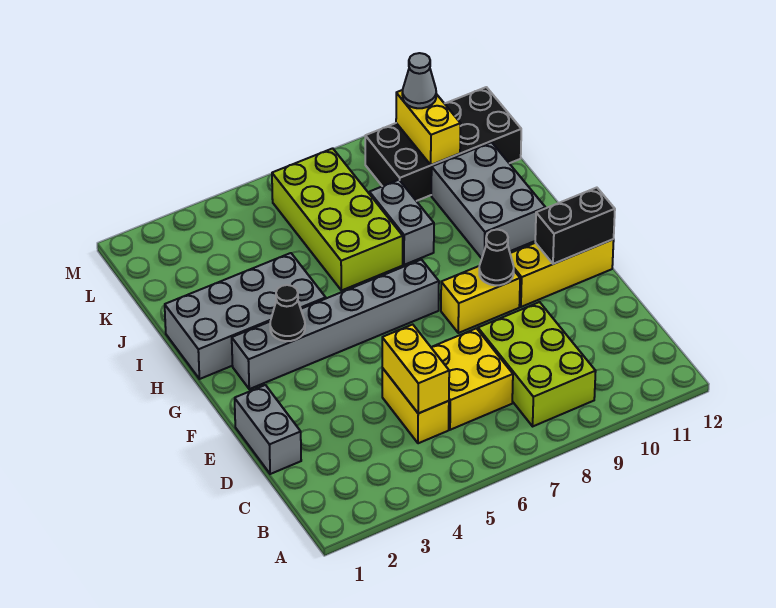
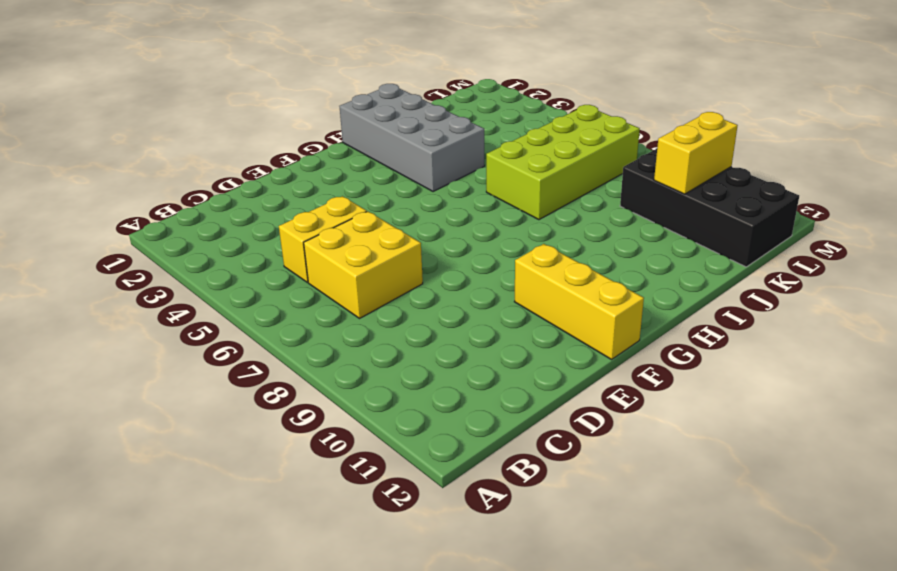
none -> lime 2x3 brick [478,302,596,426]
none -> grey 1x2 brick [235,385,301,474]
none -> yellow 1x2 brick [441,266,520,333]

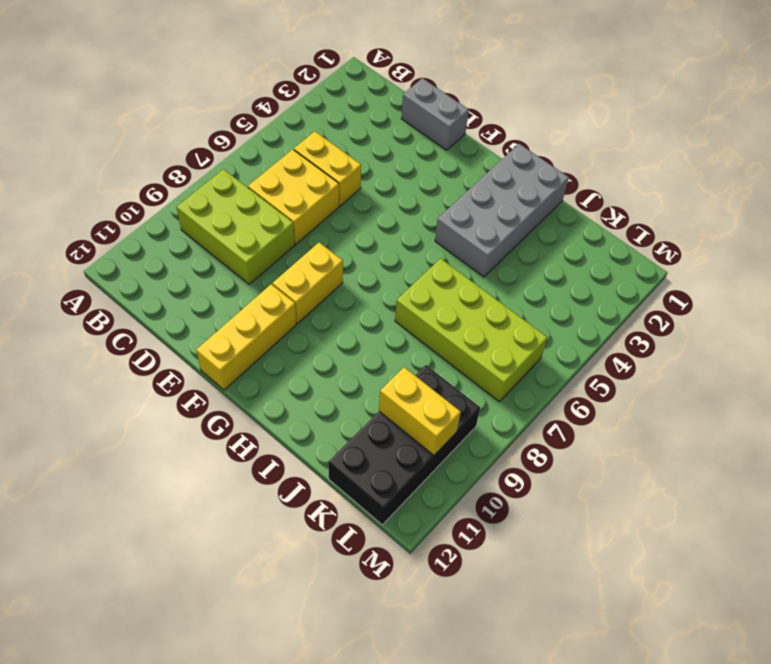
none -> grey 1x6 brick [232,260,439,389]
none -> grey 2x3 brick [431,142,545,258]
none -> grey 1x2 brick [369,180,434,265]

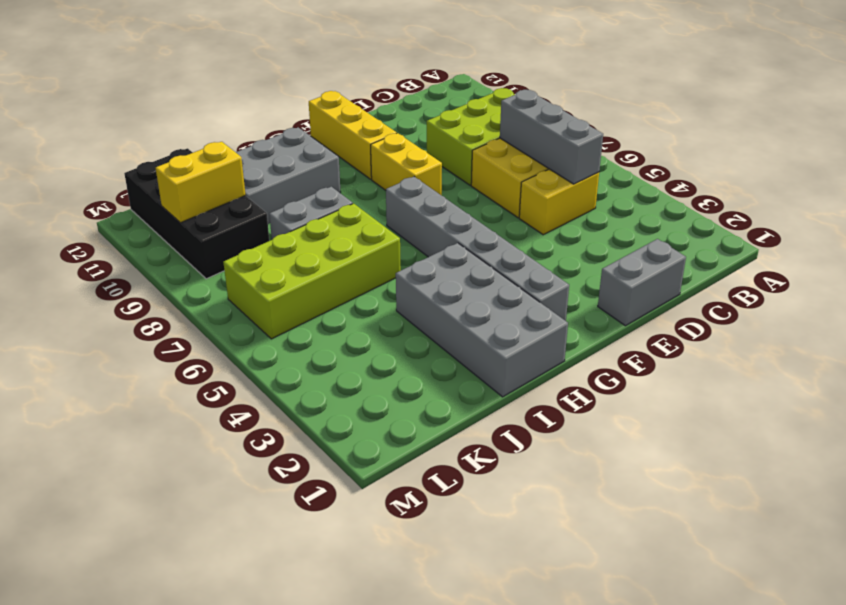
grey 1x3 brick [500,90,603,184] -> yellow 1x2 brick [382,325,449,413]
none -> black 1x1 cone [479,230,514,285]
none -> black 1x2 brick [535,188,615,264]
none -> black 1x1 cone [270,285,305,341]

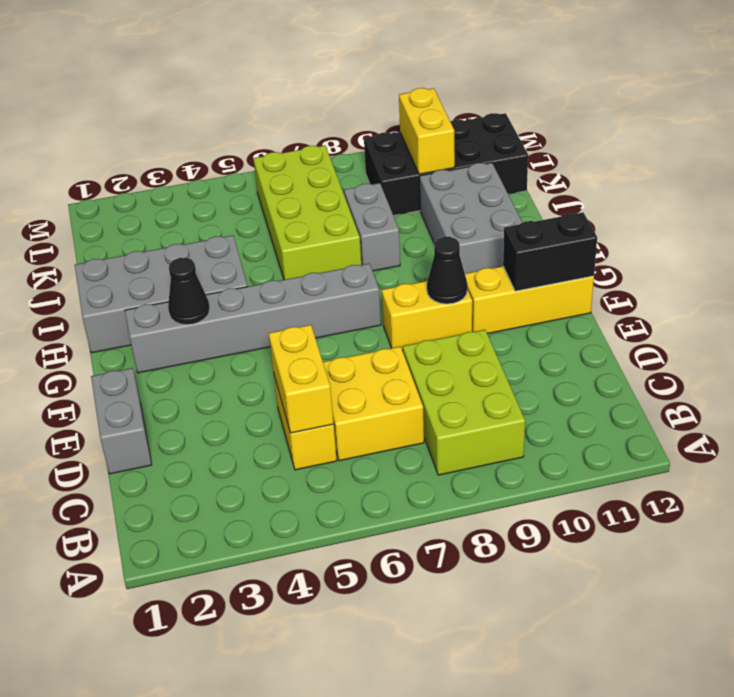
none -> grey 1x1 cone [402,53,436,108]

